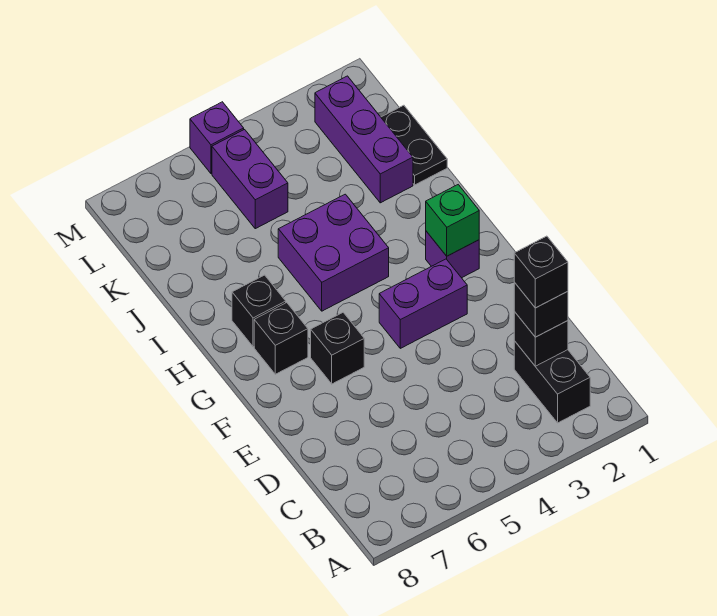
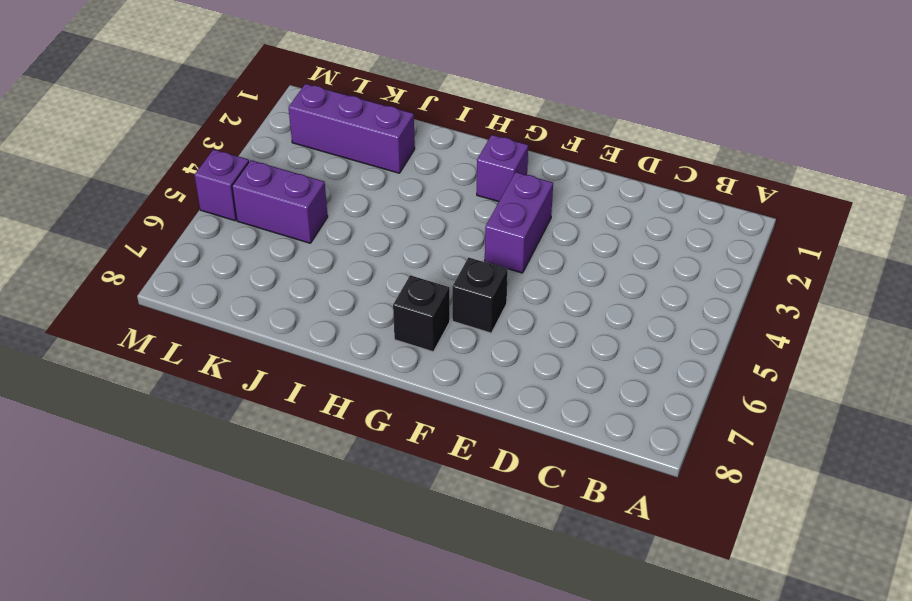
none -> black 1x2 brick [514,341,590,423]
none -> purple 2x2 brick [278,194,389,311]
none -> black 1x1 brick [232,275,286,347]

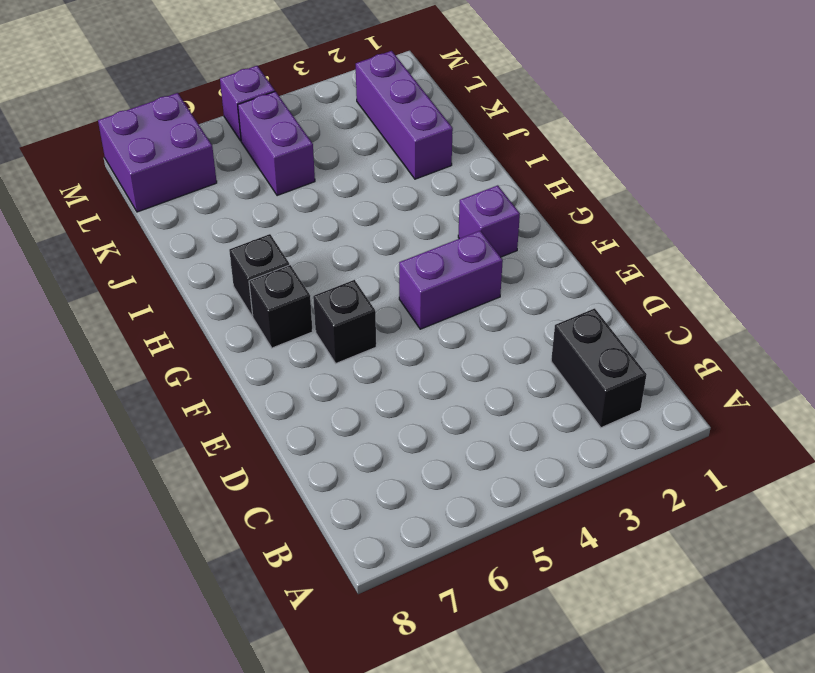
purple 2x2 brick [98,93,217,212] -> purple 2x2 brick moved to [278,194,389,311]
none -> black 1x2 plate [381,105,447,185]
none -> black 1x1 brick [514,312,568,366]
none -> green 1x1 brick [426,185,479,256]

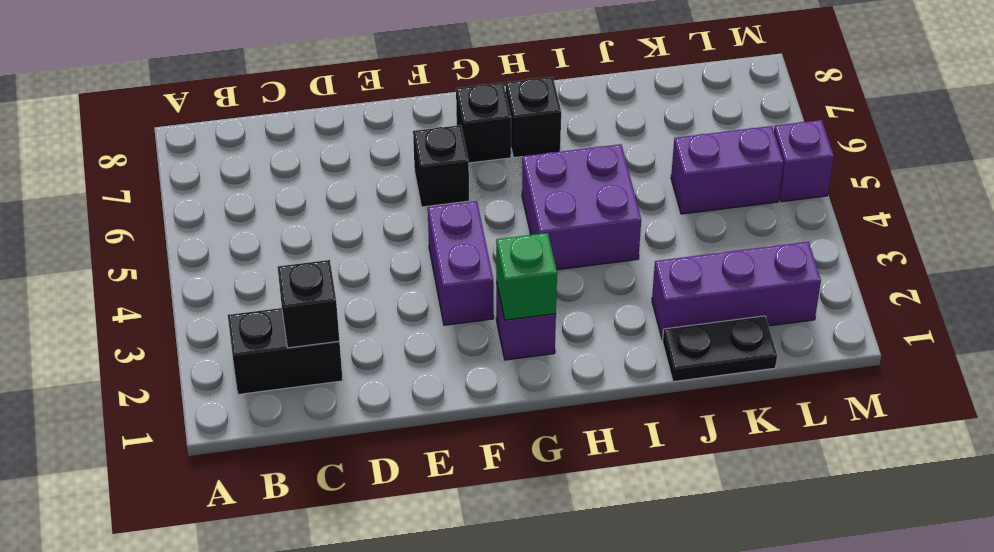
none -> black 1x1 brick [514,282,568,337]
none -> black 1x1 brick [514,236,568,308]

